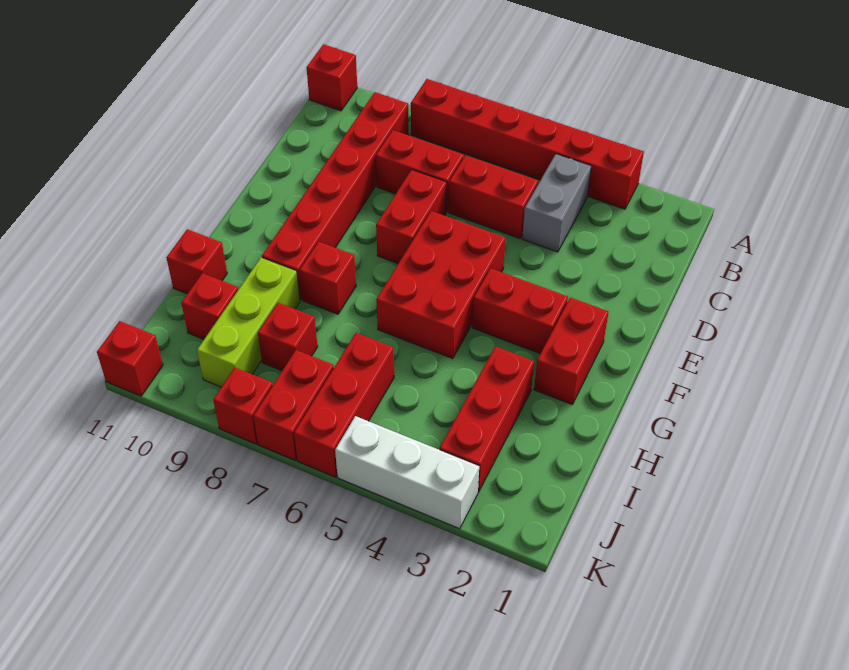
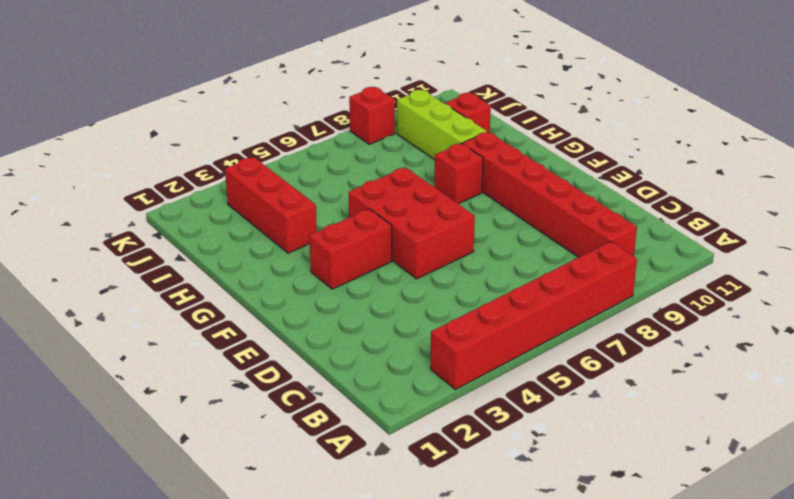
none -> red 1x1 brick [307,44,357,111]
none -> grey 1x2 brick [522,154,591,252]
none -> red 1x2 brick [449,155,538,238]

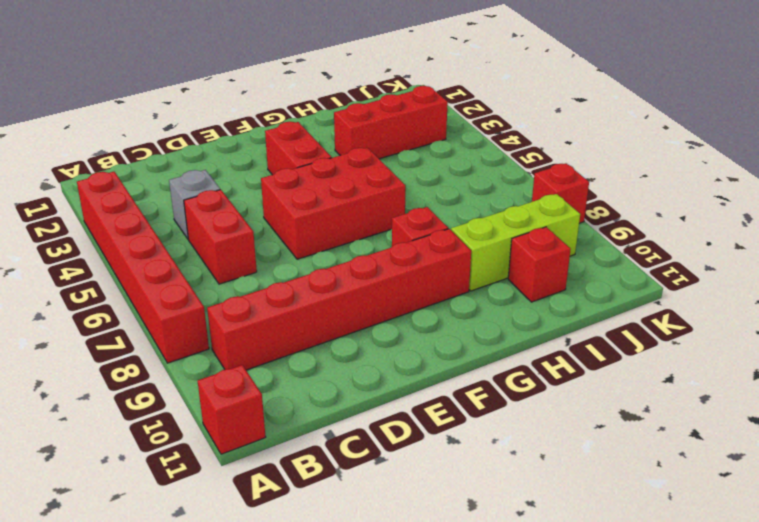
grey 1x1 brick [169,170,220,239] -> grey 1x2 brick [522,154,591,252]
none -> red 1x2 brick [376,130,464,212]
none -> red 1x2 brick [376,170,447,263]
none -> red 1x2 brick [534,297,609,404]

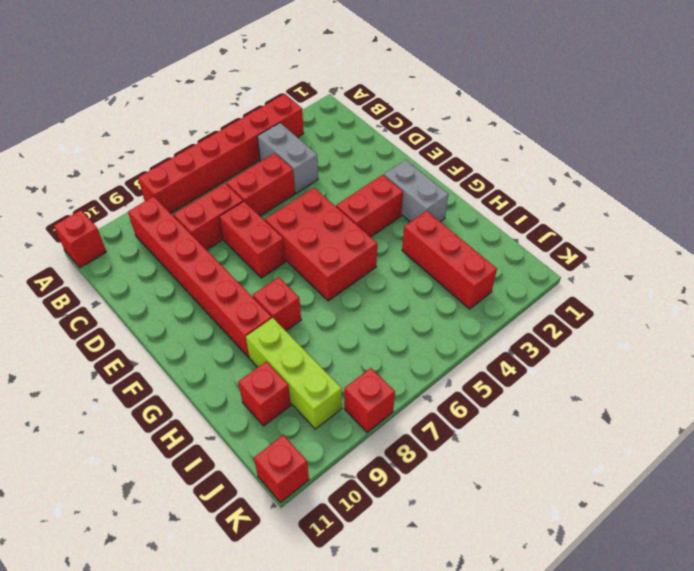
grey 1x2 brick [384,160,448,222] -> red 1x2 brick [534,297,609,404]
none -> red 1x1 brick [166,229,227,294]
none -> red 1x3 brick [294,333,394,477]
none -> red 1x1 brick [258,303,318,371]

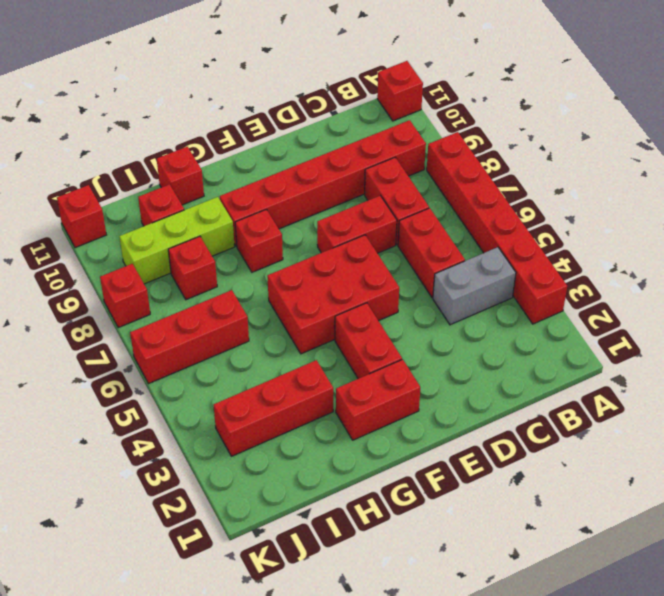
none -> red 1x2 brick [253,350,334,460]
none -> white 1x3 brick [335,416,479,529]

